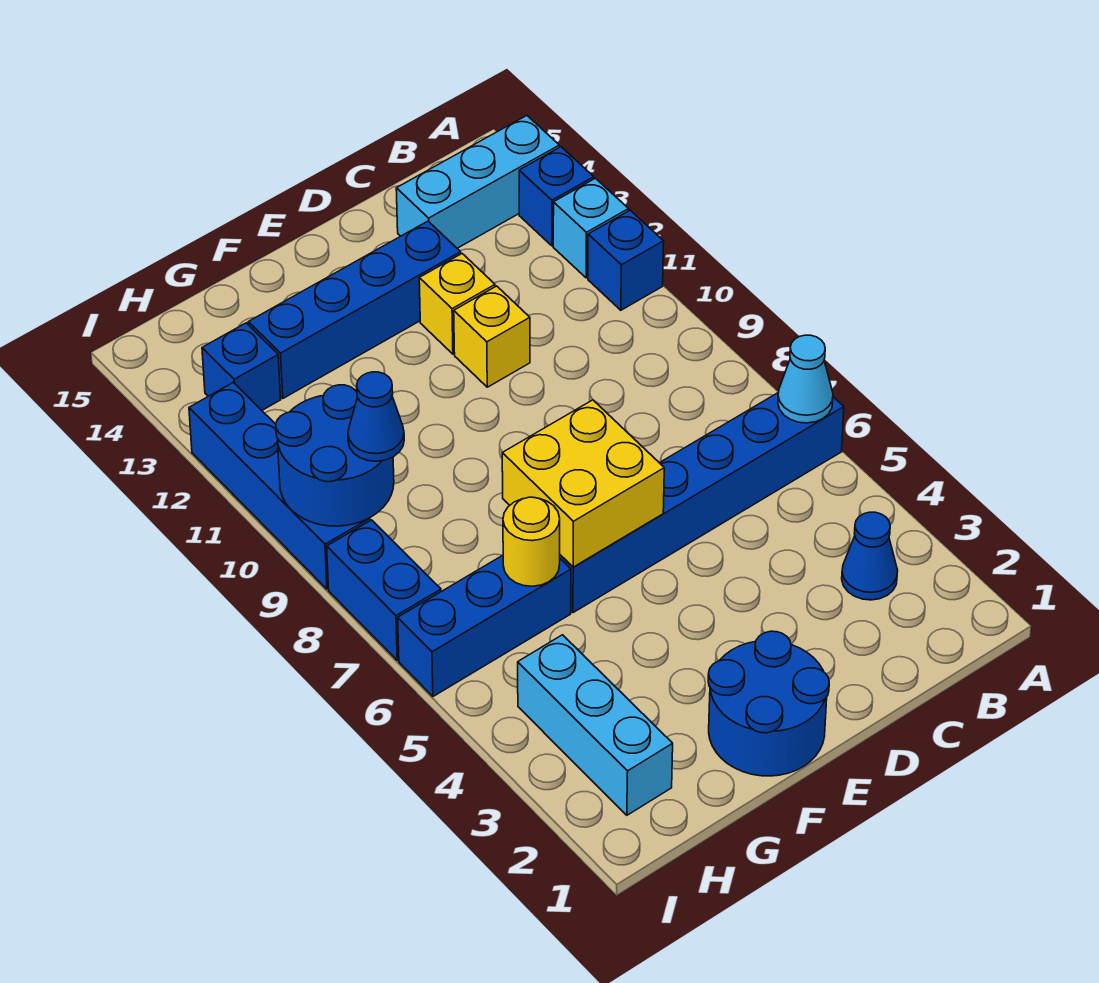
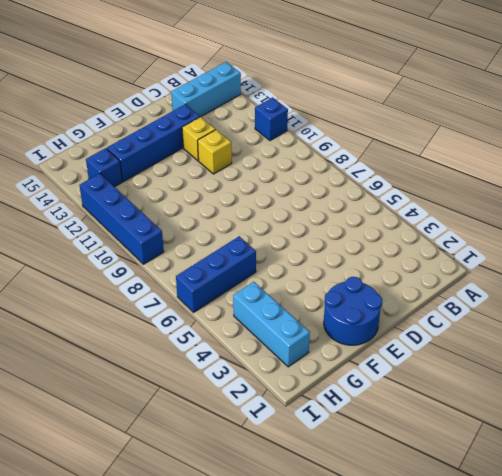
none -> blue 1x6 brick [560,393,844,613]
none -> cyan 1x1 brick [553,178,629,278]
none -> blue 1x1 brick [519,147,594,246]

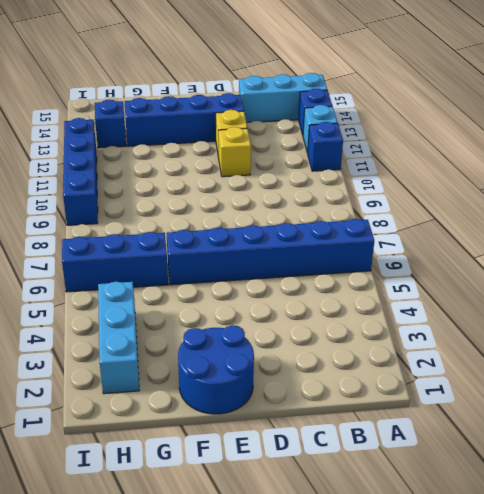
none -> blue 1x1 cone [842,512,898,600]
none -> blue 1x2 brick [327,520,441,660]
none -> cyan 1x1 cone [778,335,833,423]

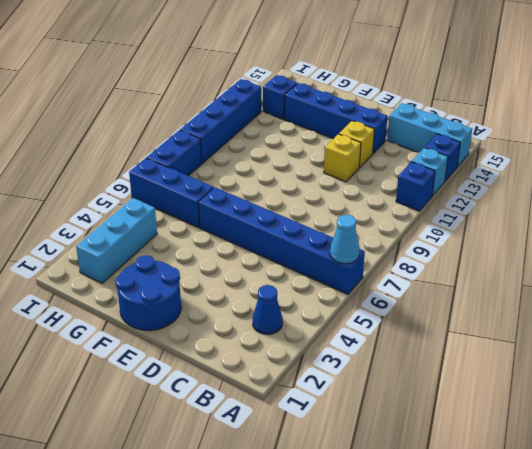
none -> yellow 2x2 brick [502,400,664,567]
none -> yellow 1x1 round brick [503,497,560,586]
none -> blue 2x2 round brick [276,385,394,526]

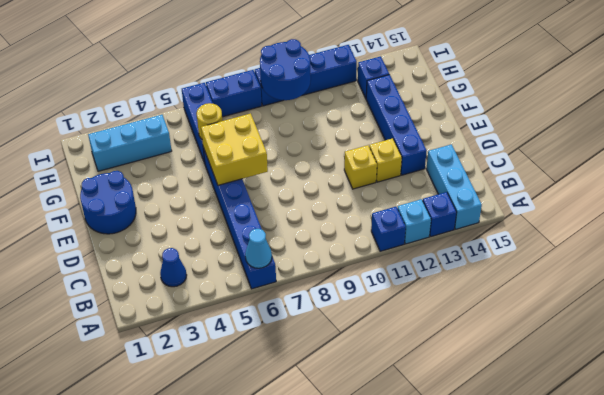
none -> blue 1x1 cone [348,372,404,461]

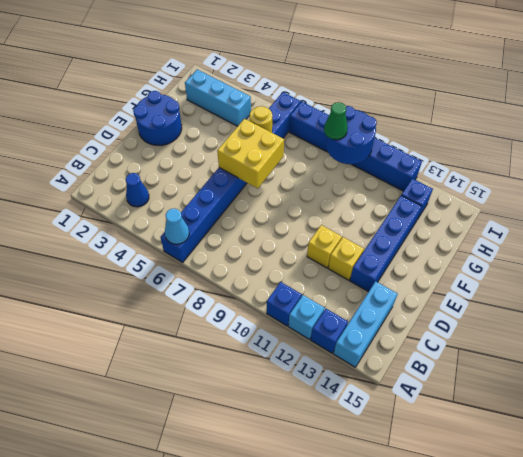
green 1x1 cone [324,102,348,140] -> blue 1x1 cone [348,372,404,461]

